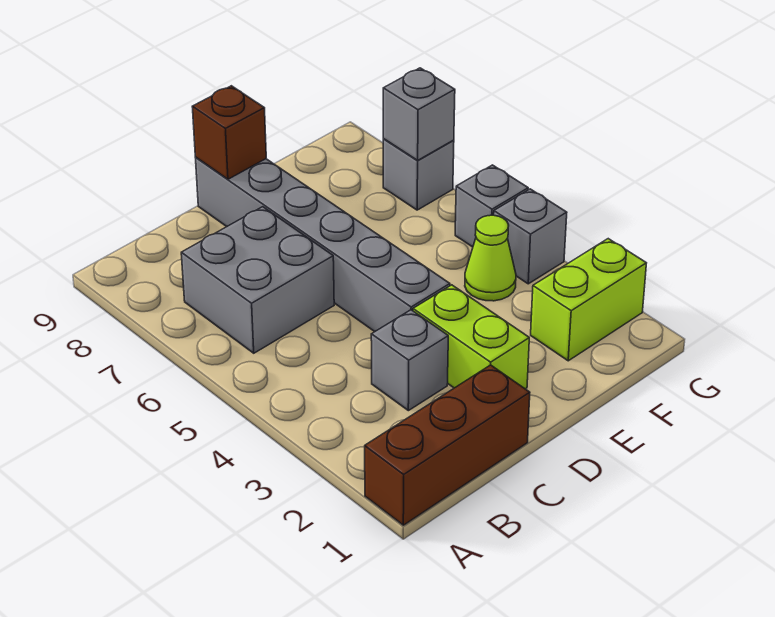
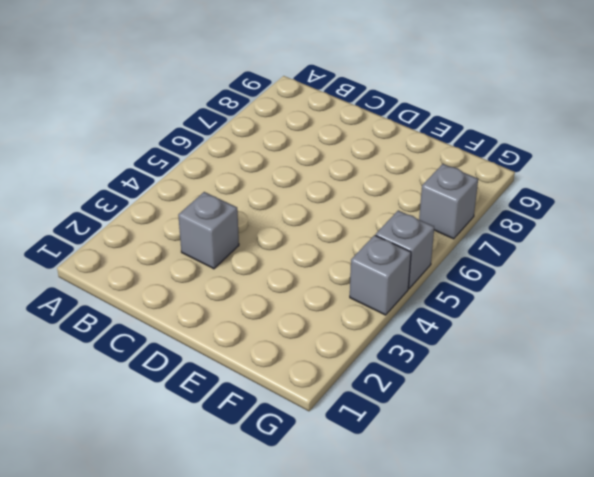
none -> brown 1x3 brick [365,365,530,525]
none -> grey 2x2 brick [181,207,334,353]
none -> lime 1x2 brick [413,285,529,389]

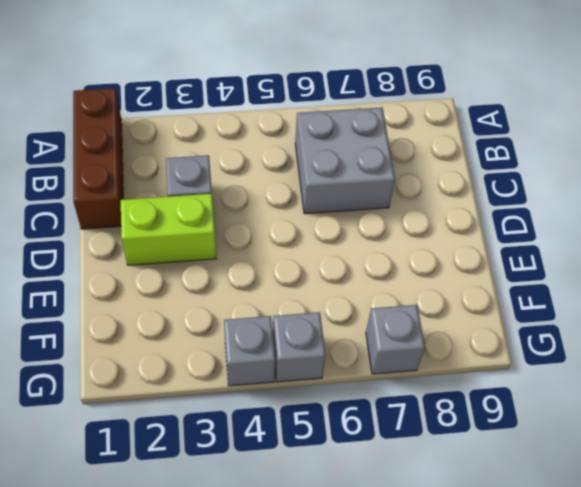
none -> grey 1x6 brick [196,158,450,332]
none -> lime 1x2 brick [531,239,646,361]
none -> lime 1x1 cone [465,215,516,301]

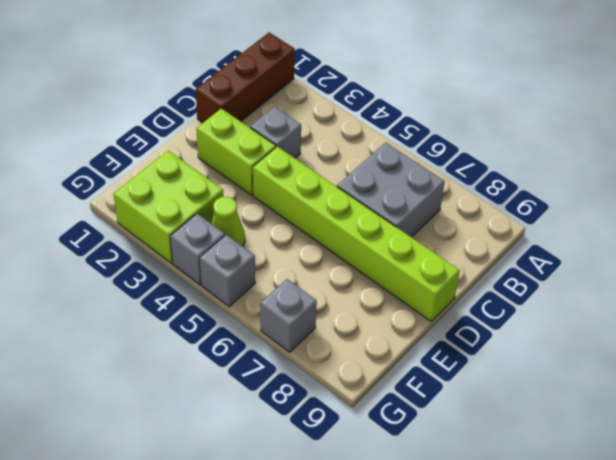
lime 1x6 brick [253,146,460,321] -> grey 1x6 brick [196,158,450,332]
lime 2x2 brick [114,151,223,263] -> lime 1x2 brick [531,239,646,361]
none -> brown 1x1 brick [192,86,266,179]
none -> grey 1x1 brick [383,68,455,161]

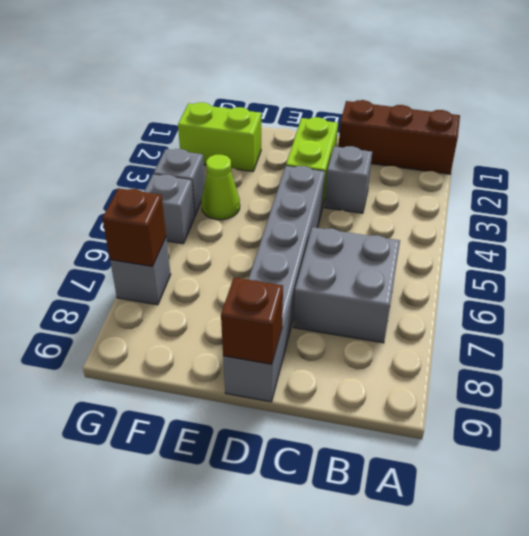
brown 1x1 brick [102,188,166,266] -> grey 1x1 brick [383,68,455,161]

